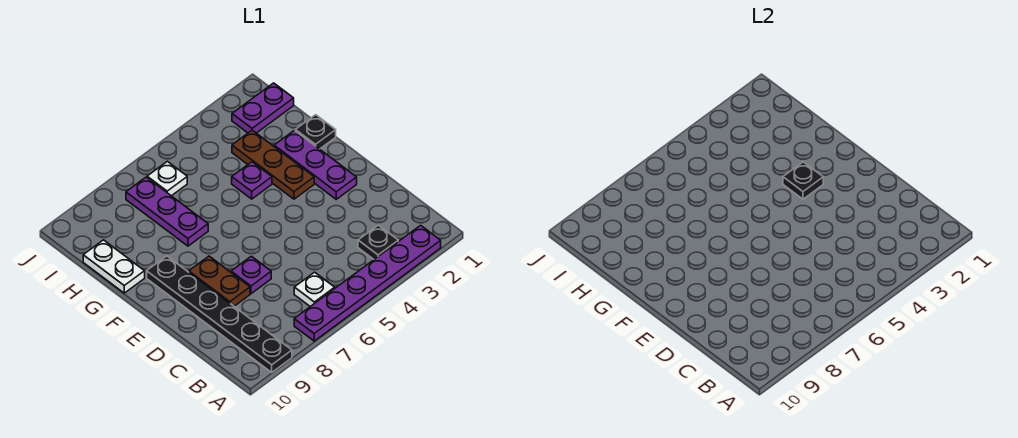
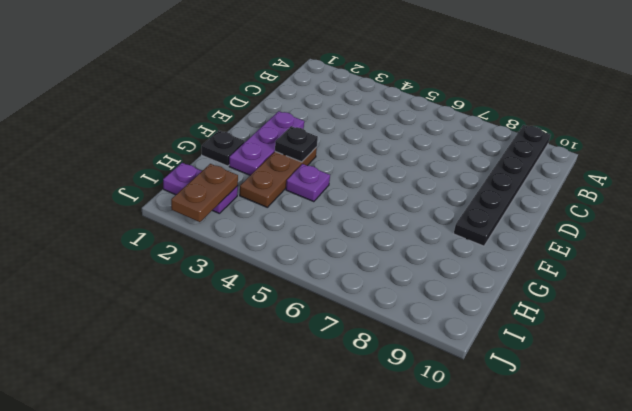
brown 1x2 plate [171,164,238,222] -> brown 1x2 plate moved to [189,256,250,306]
none -> purple 1x6 plate [294,225,441,341]
none -> black 1x1 plate [358,225,398,259]
none -> white 1x1 plate [294,272,335,307]

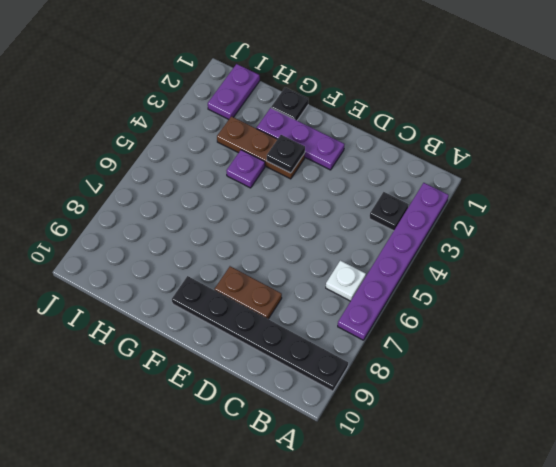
none -> purple 1x1 plate [231,256,271,294]
none -> purple 1x3 plate [126,177,208,246]
none -> white 1x2 plate [83,240,145,293]

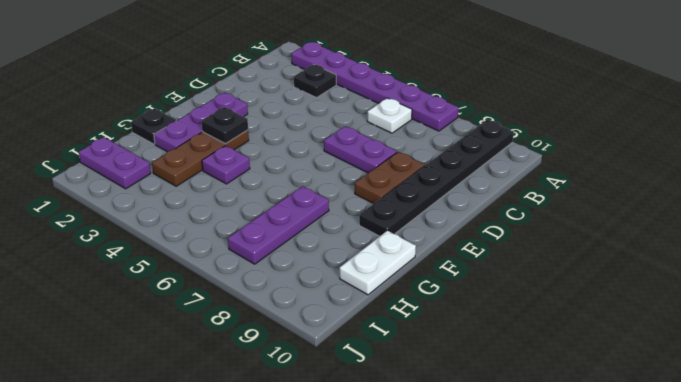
purple 1x2 plate [324,126,397,173] -> purple 1x1 plate [231,256,271,294]
none -> white 1x1 plate [147,161,187,196]

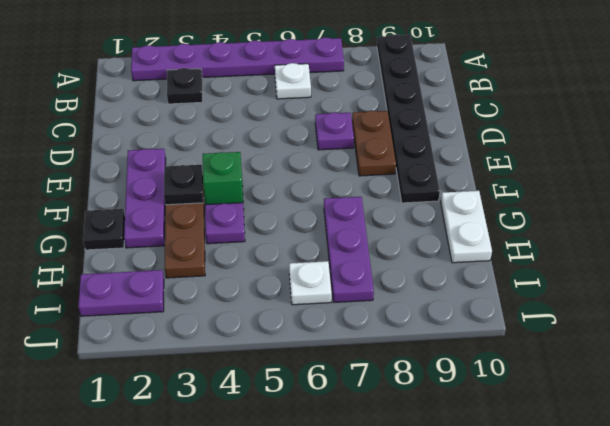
green 1x1 brick [203,152,243,205] -> none

